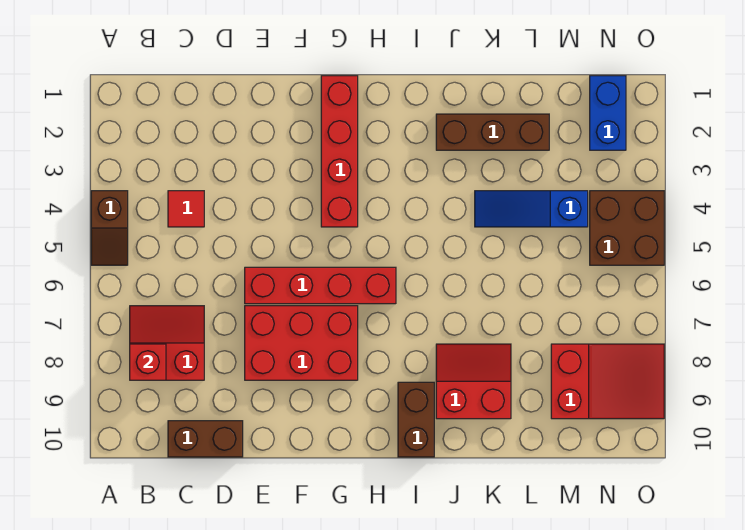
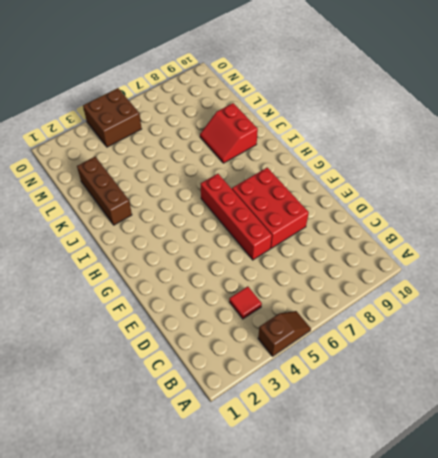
none -> red 2x2 slope [130,306,204,380]
none -> brown 1x2 brick [168,421,243,457]
none -> red 1x4 brick [321,76,358,227]

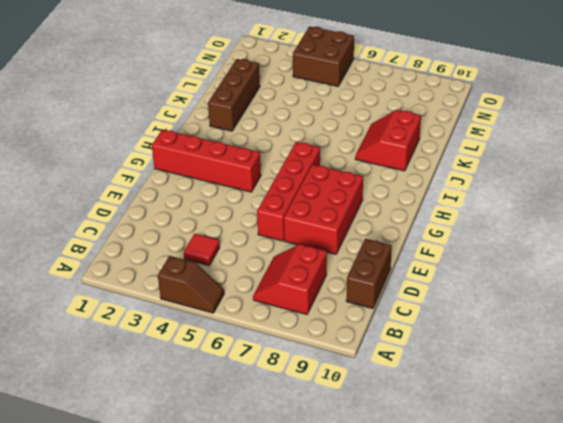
none -> brown 1x2 brick [398,382,434,457]
none -> blue 1x3 slope [475,191,588,227]
none -> red 2x3 slope [551,344,664,419]

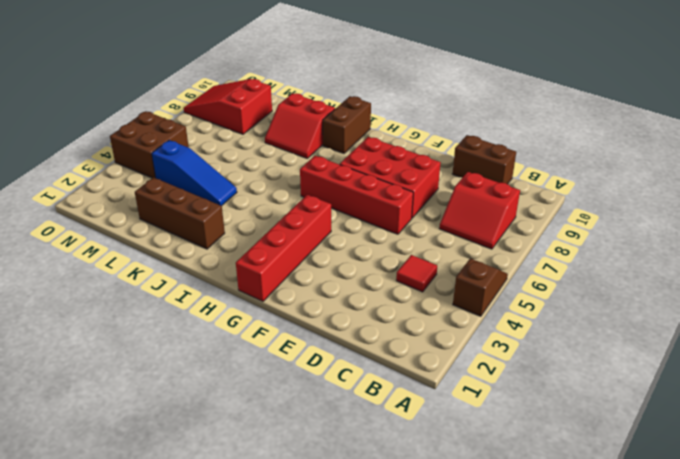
none -> blue 1x2 brick [590,76,626,150]
none -> red 1x1 brick [130,344,166,380]

